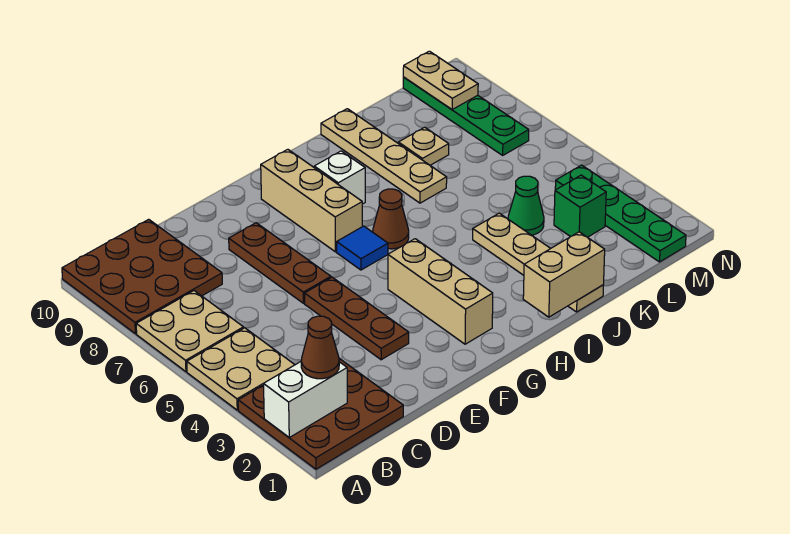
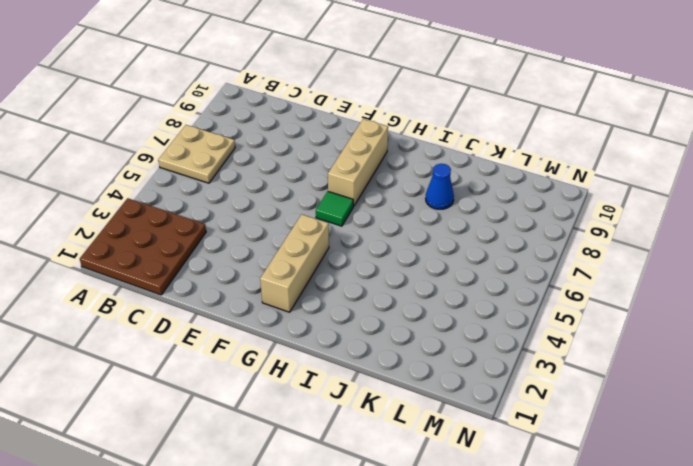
green 1x1 tile [316,192,353,226] -> blue 1x1 tile [337,226,388,270]
blue 1x1 cone [426,164,454,209] -> tan 1x4 plate [321,109,447,203]
none -> tan 2x2 plate [187,328,295,410]
none -> brown 3x3 plate [62,219,222,334]
none -> brown 1x3 plate [305,277,409,360]

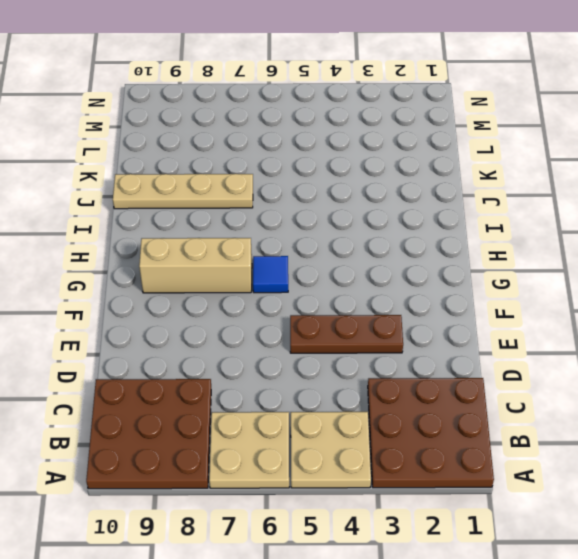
none -> brown 1x3 plate [229,223,331,303]
none -> tan 1x3 brick [388,239,493,344]
none -> brown 1x1 cone [373,189,409,249]

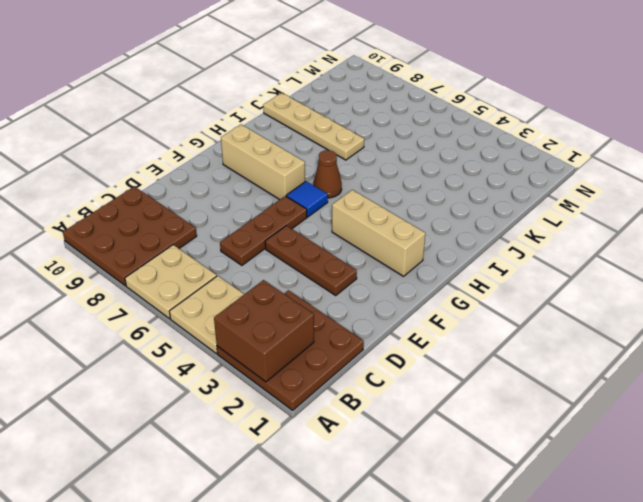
brown 2x2 brick [214,280,314,382] -> white 1x2 brick [264,362,347,437]
brown 1x3 plate [220,196,307,265] -> brown 1x3 plate turned to [229,223,331,303]
none -> white 1x1 brick [314,151,365,204]
none -> tan 1x4 plate [473,213,603,312]
none -> green 1x1 cone [508,176,544,235]

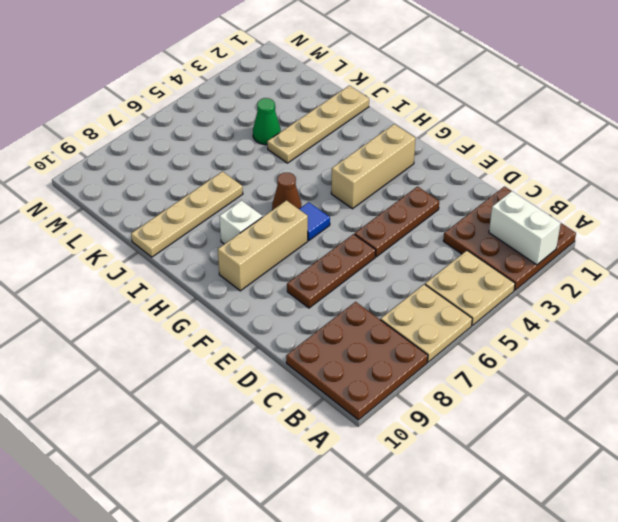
none -> tan 1x1 plate [398,127,449,165]
none -> green 1x1 brick [554,175,606,237]
none -> green 1x4 plate [555,165,686,262]

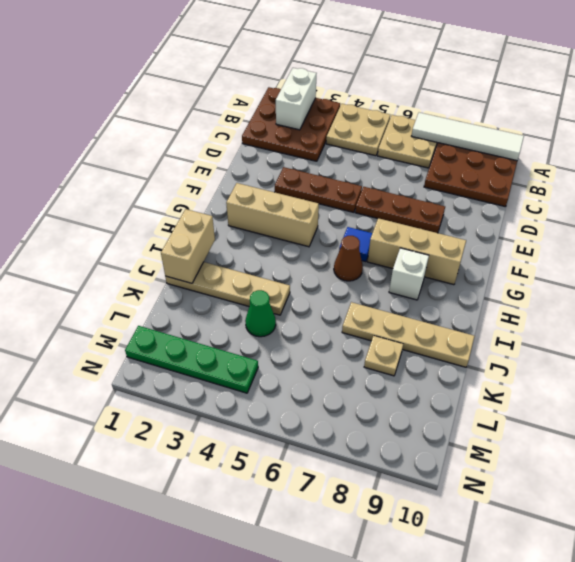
white 1x4 tile [412,113,524,161] -> none
none -> green 1x1 brick [554,175,606,237]
none -> green 1x4 plate [403,77,529,155]
none -> tan 1x2 plate [403,51,478,109]

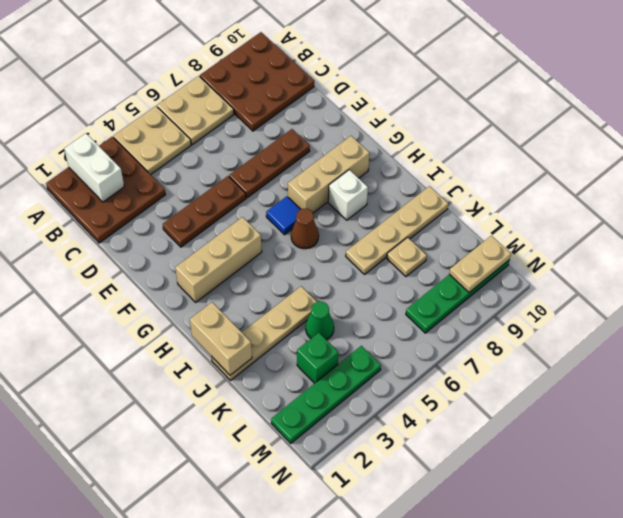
none -> brown 1x1 cone [301,316,339,379]

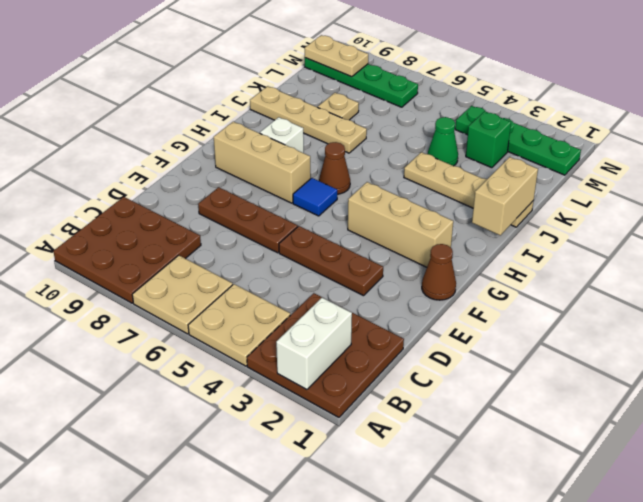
brown 1x1 cone [422,244,456,300] -> brown 1x1 cone moved to [301,316,339,379]

